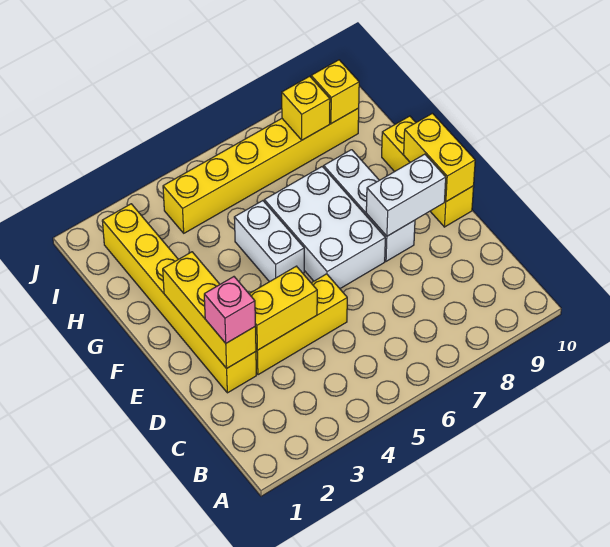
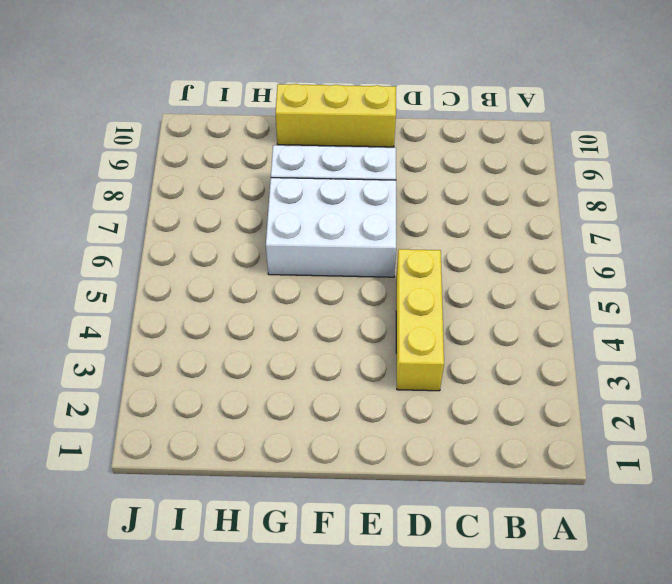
none -> yellow 1x6 brick [102,204,256,393]
none -> white 1x2 brick [234,201,304,282]
none -> yellow 1x6 brick [163,108,359,233]

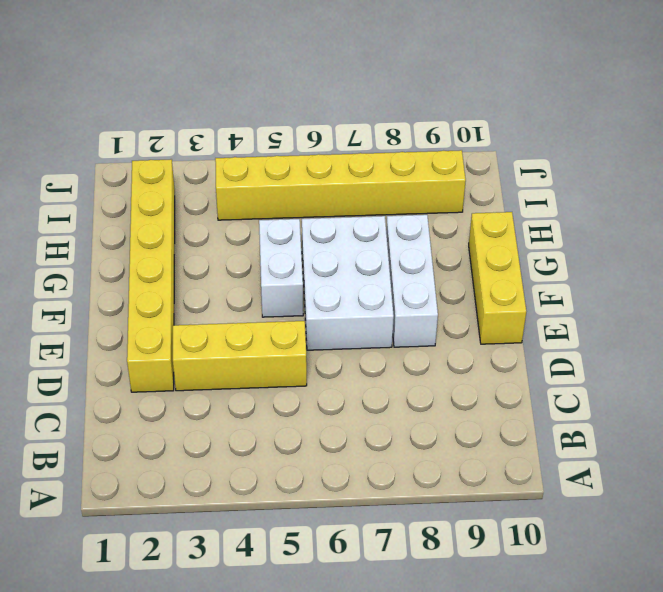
none -> yellow 1x3 brick [163,252,256,368]
none -> yellow 1x2 brick [250,266,317,350]
none -> white 1x2 brick [366,154,446,236]

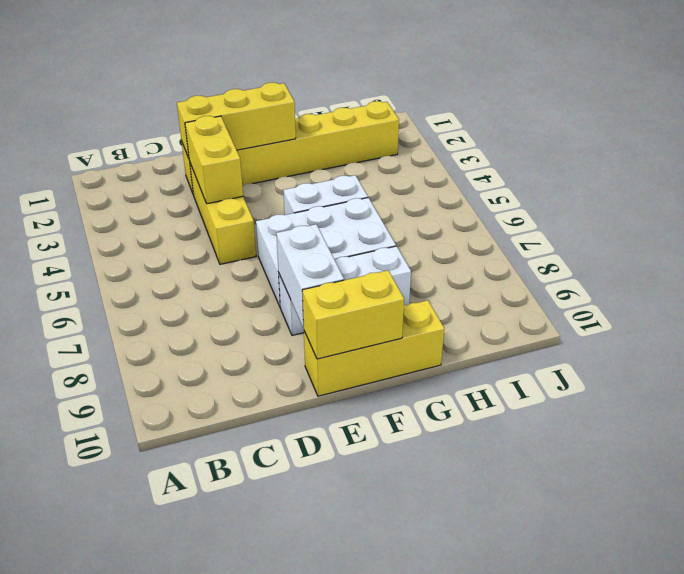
none -> yellow 1x6 brick [163,108,359,233]
none -> yellow 1x1 brick [282,76,330,140]
none -> yellow 1x1 brick [311,60,359,124]

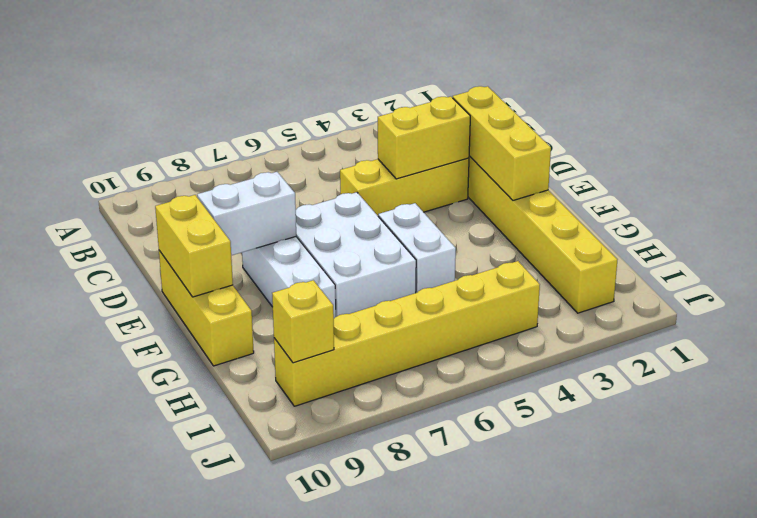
none -> yellow 1x1 brick [282,76,330,140]
none -> pink 1x1 brick [204,277,255,343]

